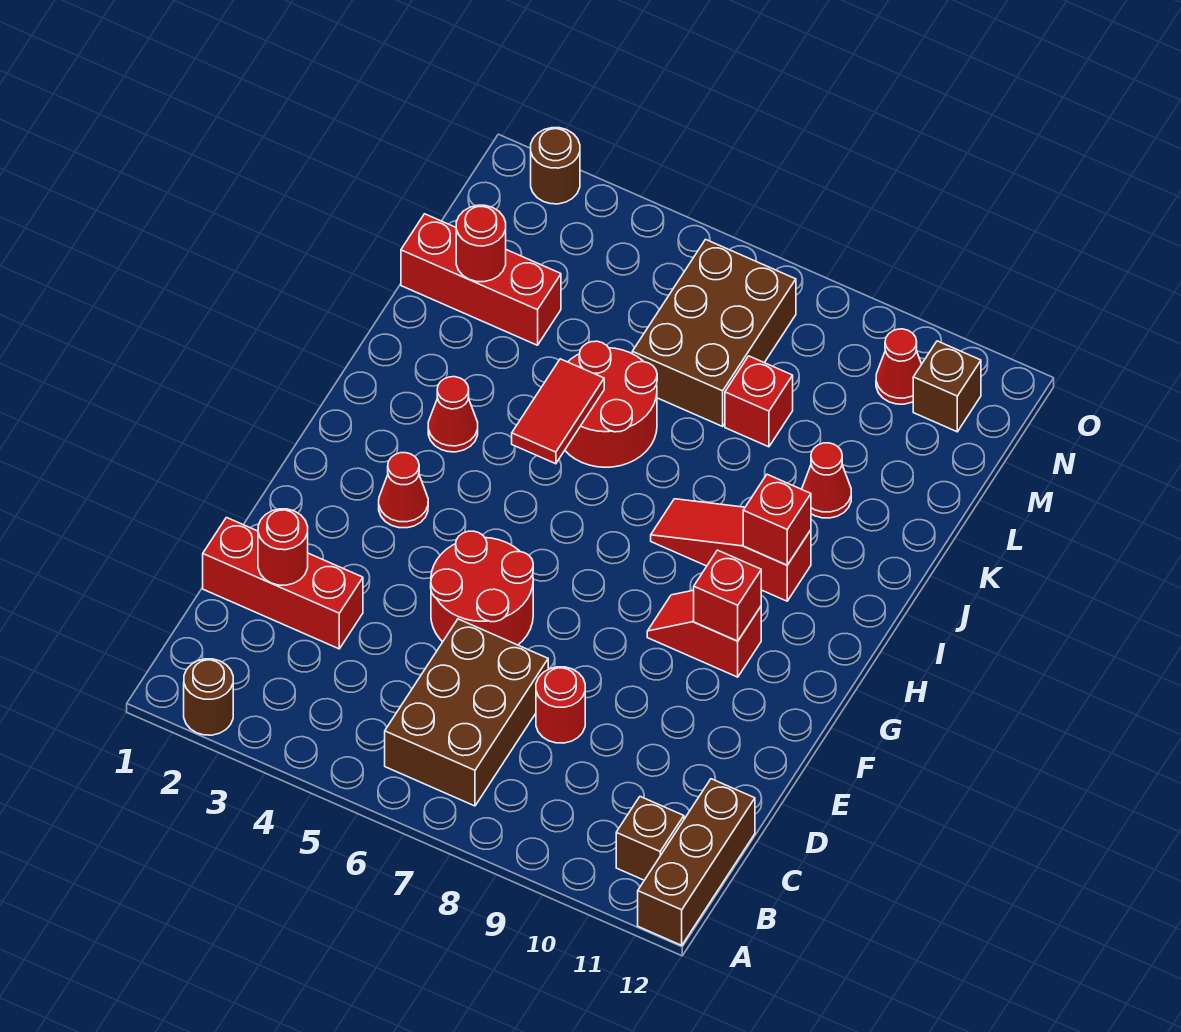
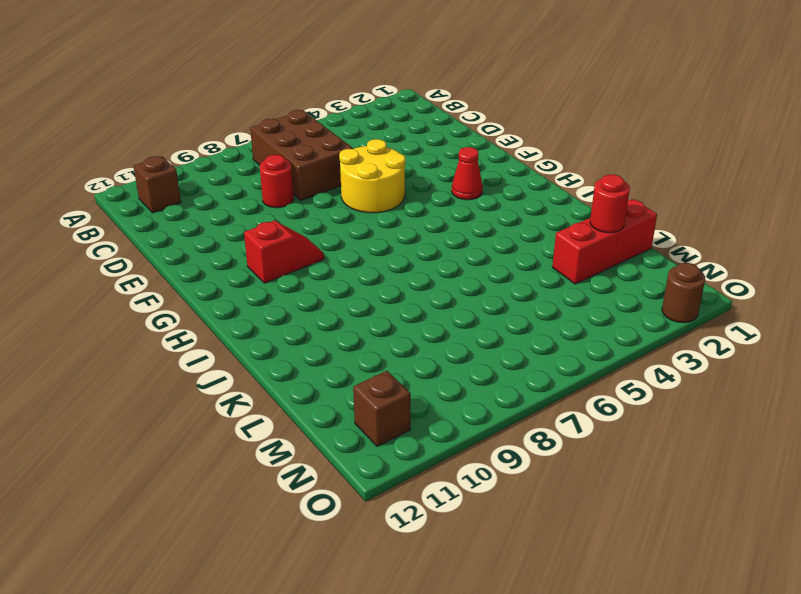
yellow 2x2 round brick [339,139,405,213] -> red 2x2 round brick [431,531,533,645]
none -> brown 1x1 round brick [184,659,233,735]
none -> brown 1x3 brick [638,779,755,945]
none -> red 1x3 brick [203,518,363,649]

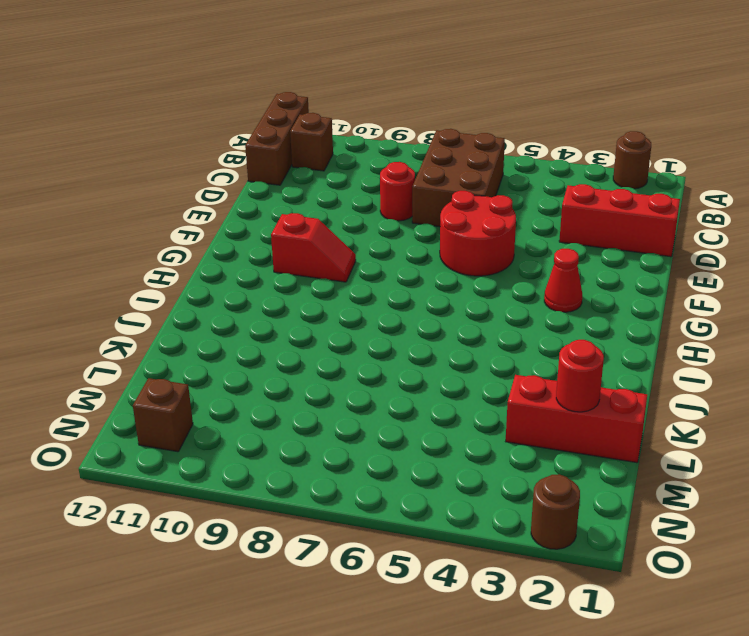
none -> red 1x1 cone [428,377,478,452]
none -> red 1x3 slope [651,499,811,601]
none -> red 2x2 round brick [565,341,657,467]

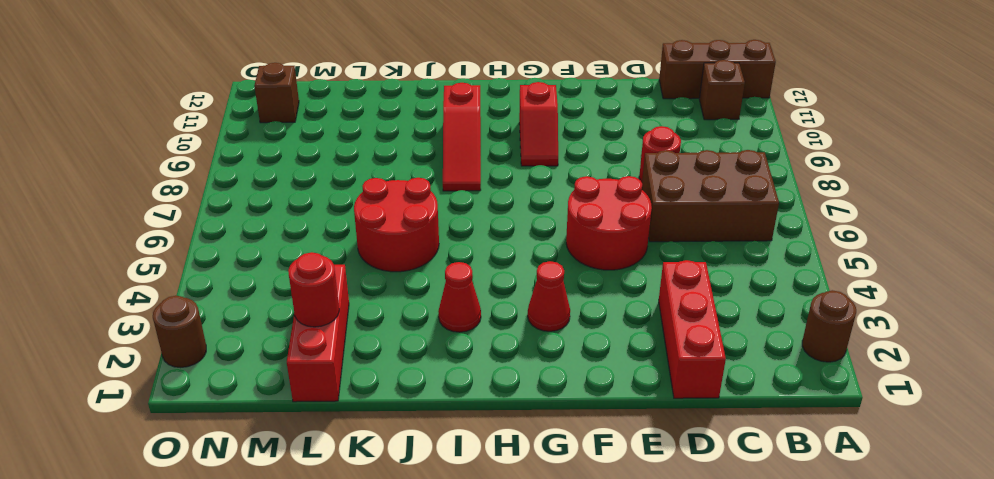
none -> red 1x1 cone [802,443,851,518]
none -> brown 2x3 brick [632,239,796,426]
none -> red 1x1 brick [725,356,793,447]

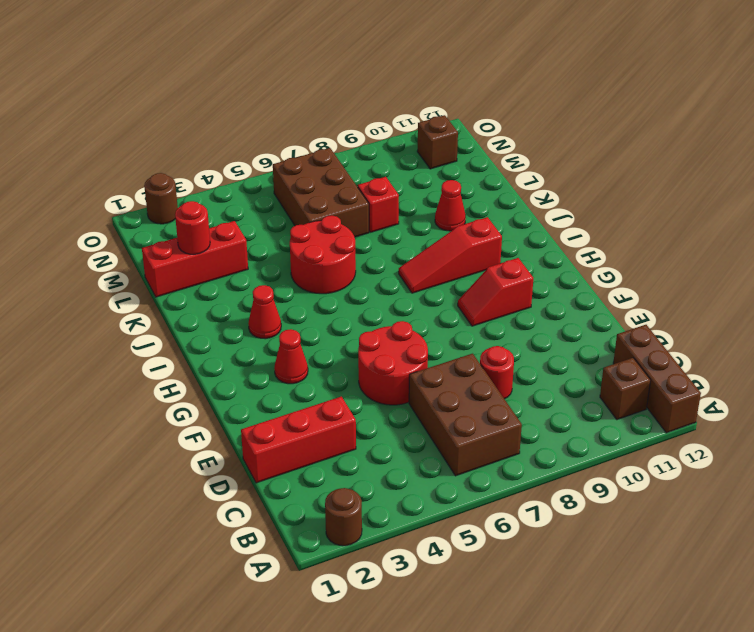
none -> red 1x1 cone [876,329,921,404]
none -> red 1x1 round brick [258,509,308,585]
none -> red 1x1 brick [694,550,761,641]

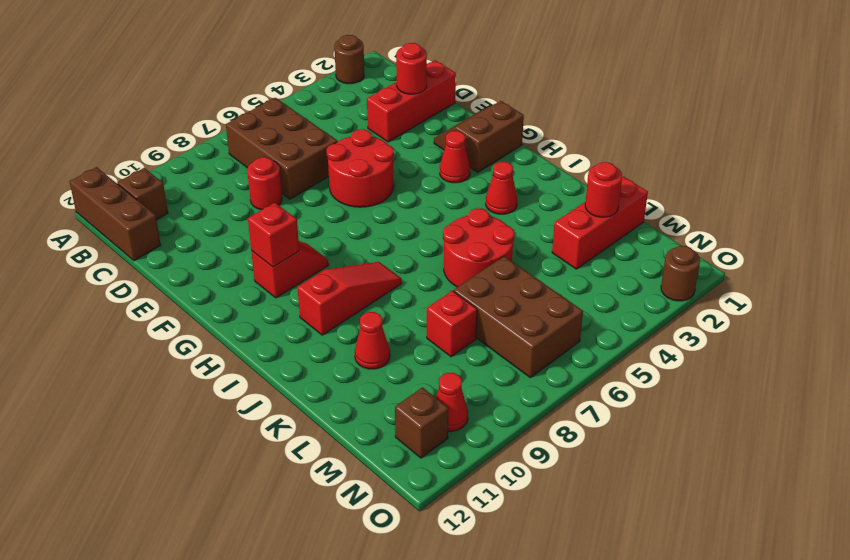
brown 2x2 slope [434,101,524,172] -> none
none -> red 1x2 tile [512,359,604,464]
none -> red 1x1 brick [743,474,811,565]

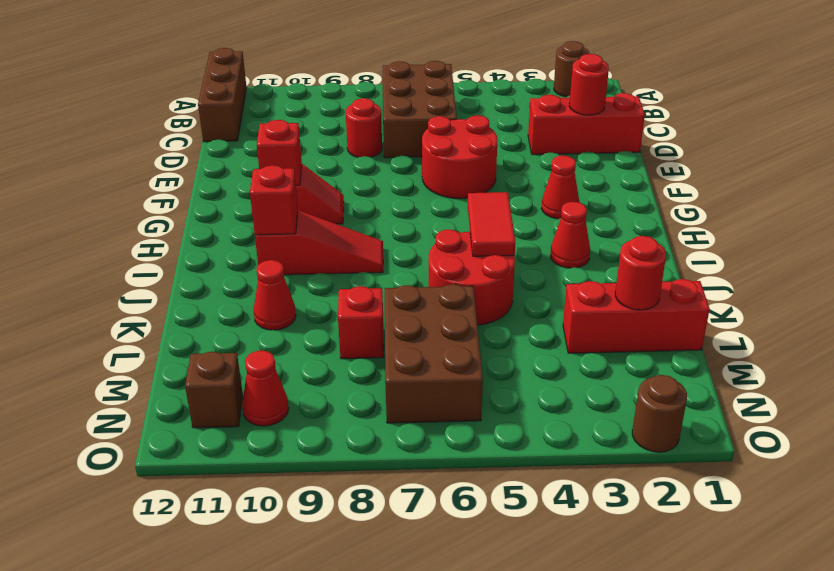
none -> brown 1x1 brick [616,797,684,880]

